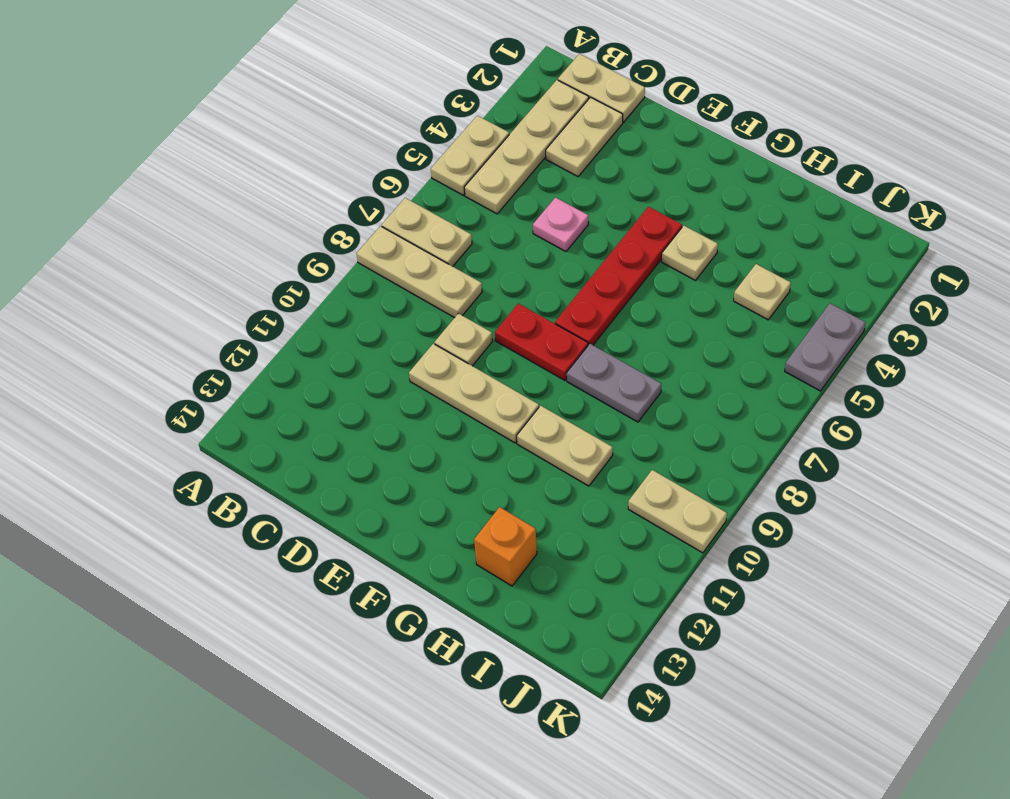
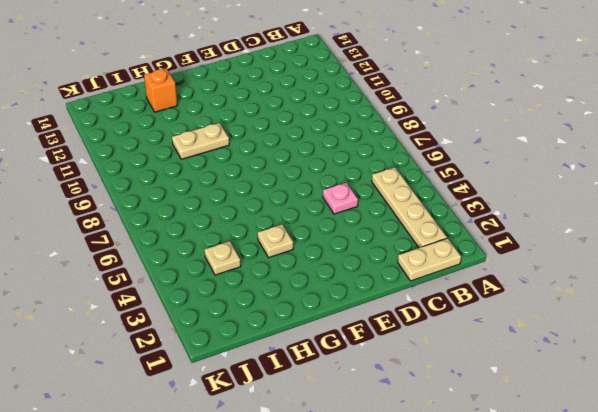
none -> tan 1x2 plate [431,115,509,195]
none -> tan 1x2 plate [382,198,472,266]
none -> tan 1x3 plate [357,226,482,318]

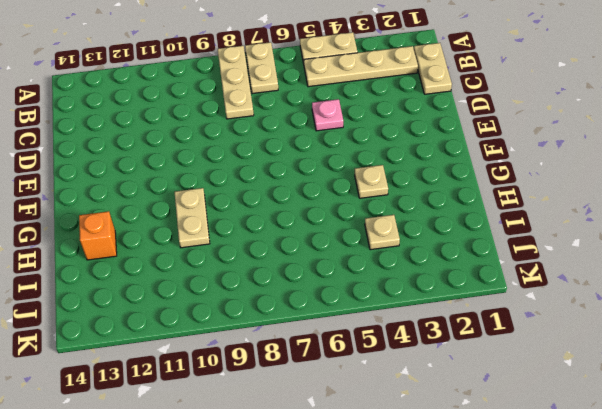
none -> tan 1x2 plate [546,97,623,177]
none -> tan 1x1 plate [434,314,493,366]
none -> tan 1x3 plate [409,344,539,443]

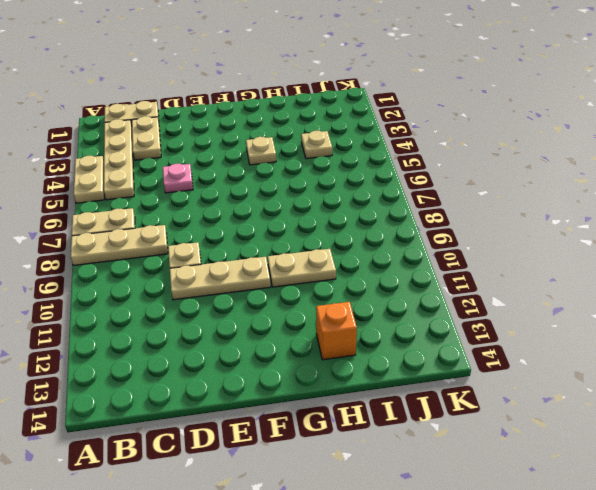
none -> red 1x2 plate [495,303,588,380]
none -> red 1x4 plate [555,207,682,345]
none -> grey 1x2 plate [567,344,661,422]

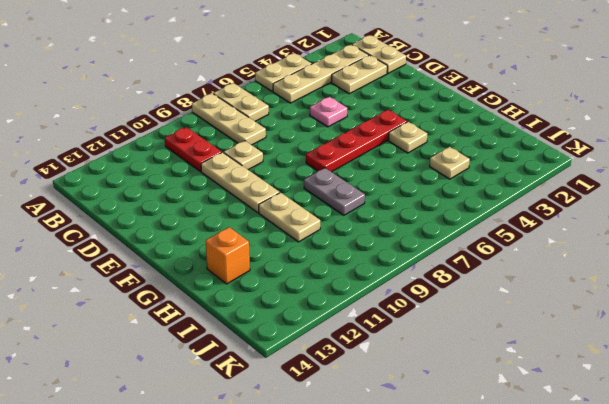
red 1x2 plate [165,127,222,172] -> red 1x2 plate moved to [495,303,588,380]
none -> tan 1x2 plate [628,470,727,553]
none -> grey 1x2 plate [785,303,866,391]

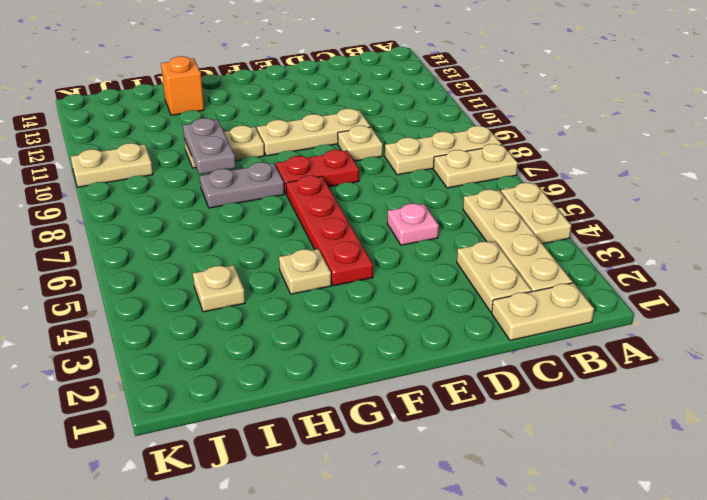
grey 1x2 plate [183,118,236,174] -> grey 1x2 plate moved to [785,303,866,391]

